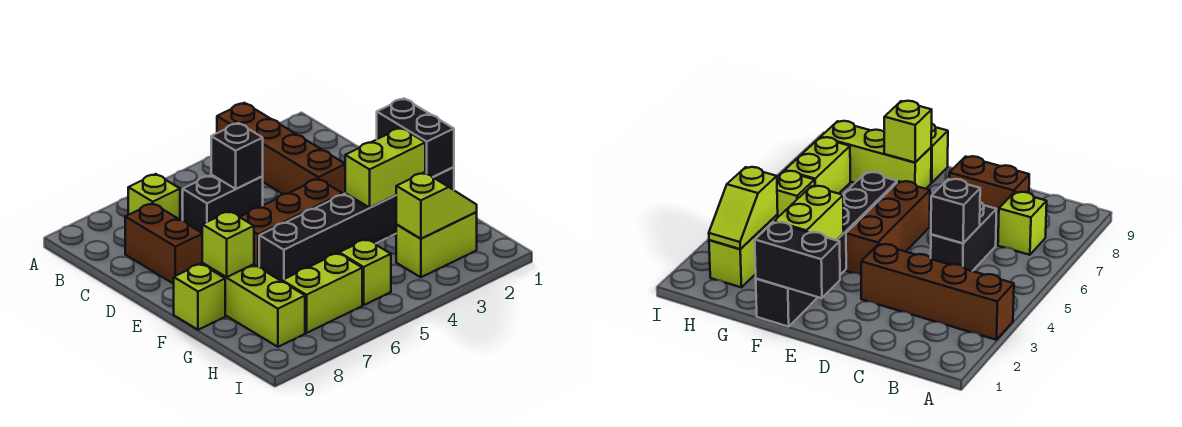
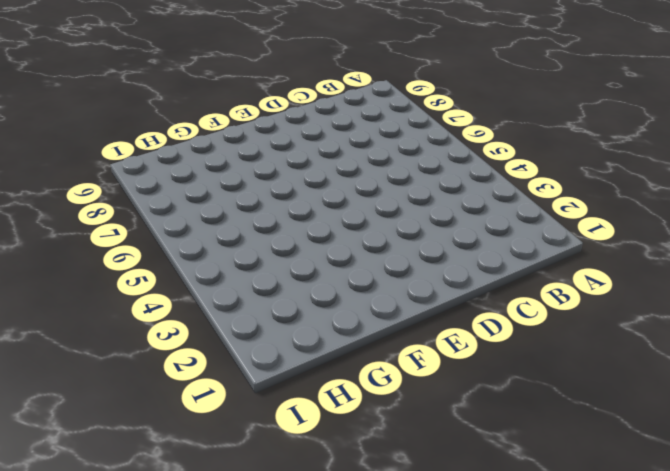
none -> brown 1x4 brick [217,103,345,194]
none -> lime 1x1 brick [128,174,180,219]
none -> black 1x2 brick [183,175,263,233]

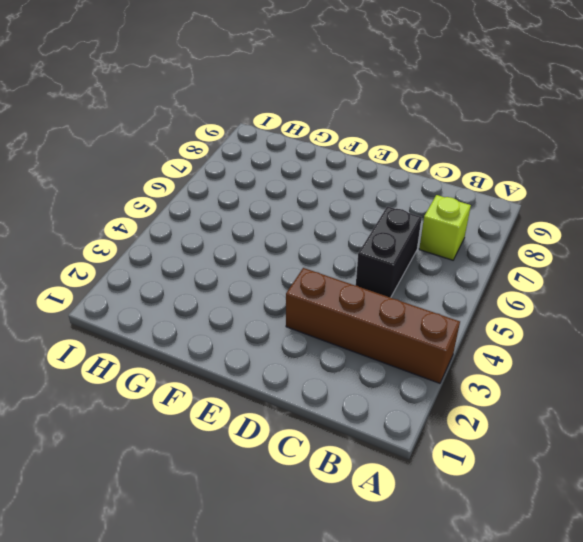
none -> brown 1x2 brick [125,203,202,284]
none -> brown 1x3 brick [240,179,343,267]
none -> black 1x6 brick [259,167,454,281]

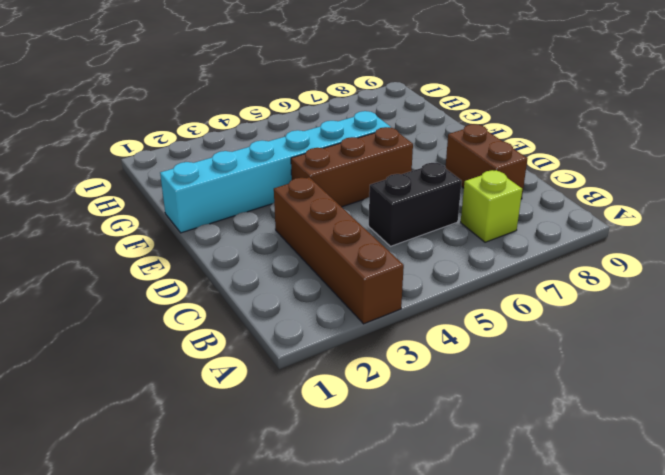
cyan 1x6 brick [160,111,391,233] -> black 1x6 brick [259,167,454,281]
none -> lime 1x3 brick [202,263,305,347]
none -> lime 1x1 brick [174,264,225,330]
none -> lime 1x2 brick [396,212,477,277]

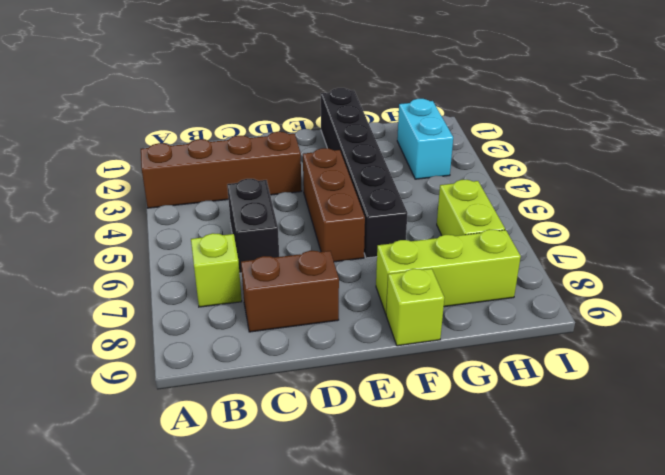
cyan 1x2 brick [397,99,453,179] -> lime 1x2 brick [396,212,477,277]
none -> lime 1x1 brick [339,239,391,305]
none -> black 1x1 brick [211,123,263,189]
none -> black 1x2 brick [377,98,454,177]

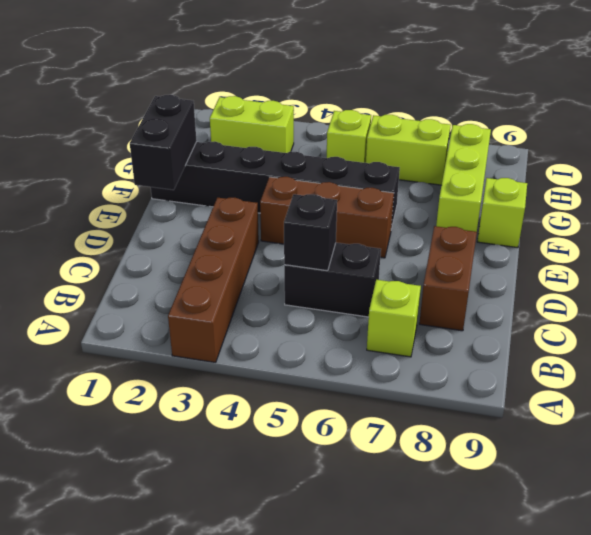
none -> lime 1x2 brick [345,128,425,208]
none -> lime 1x1 brick [202,211,254,277]
none -> lime 1x2 slope [396,172,477,239]

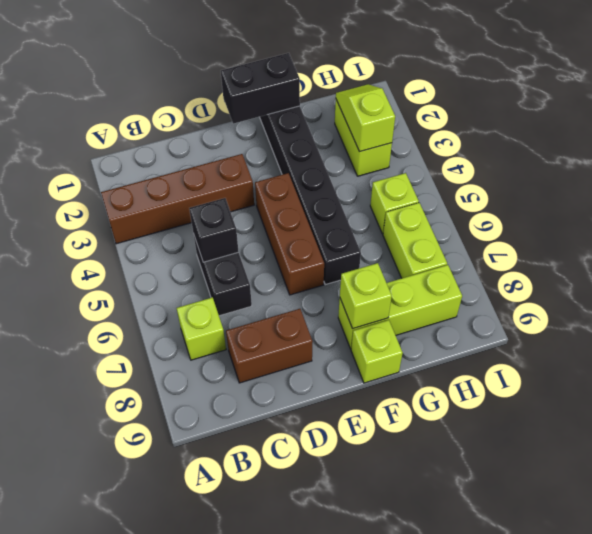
none -> lime 1x2 brick [345,128,425,208]

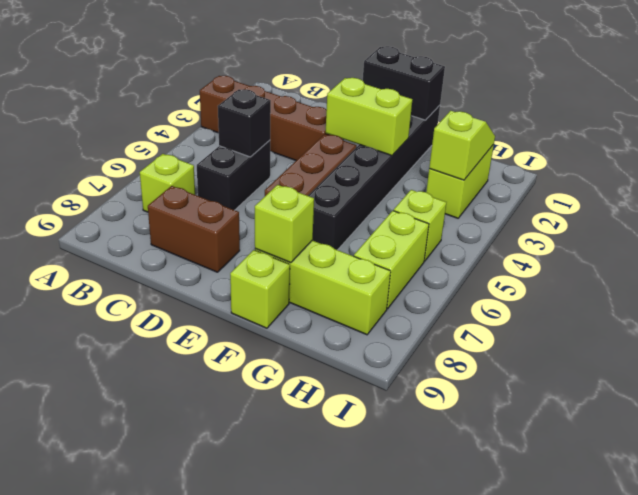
lime 1x2 brick [326,78,412,156] -> lime 1x2 brick turned to [345,128,425,208]

